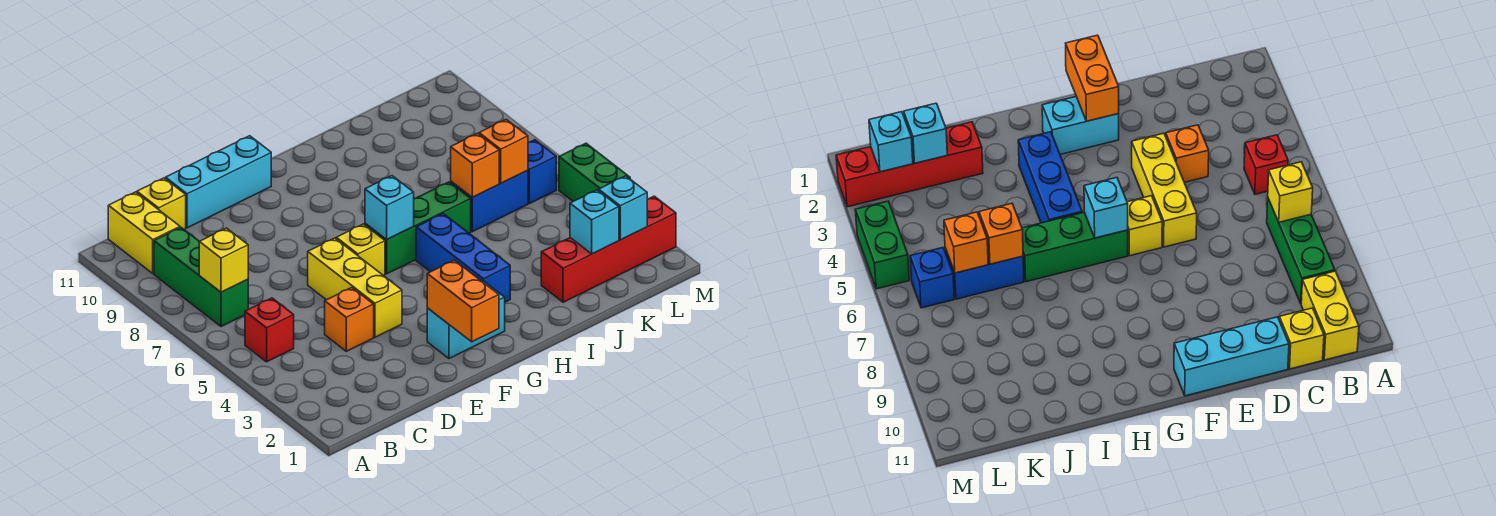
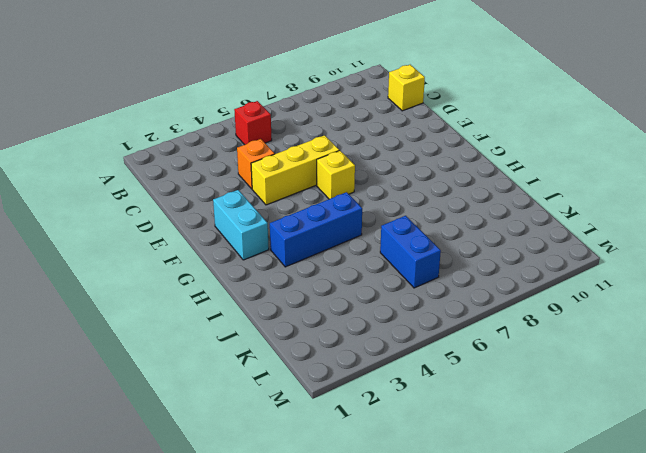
none -> green 1x3 brick [154,227,248,327]
none -> yellow 1x2 brick [108,192,180,273]
none -> cyan 1x3 brick [166,136,271,228]

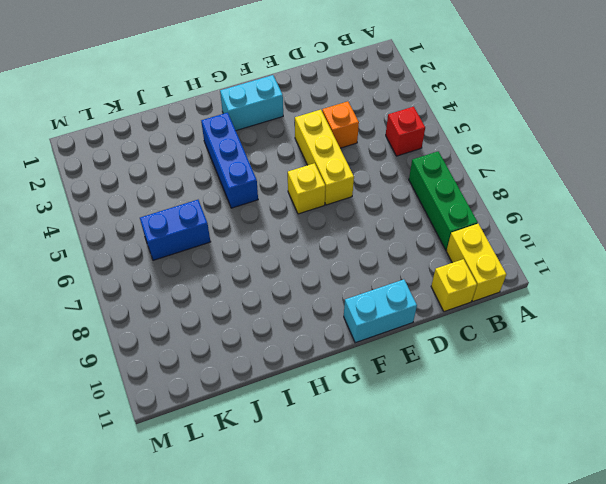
cyan 1x2 brick [344,279,417,343] -> cyan 1x3 brick [166,136,271,228]
none -> green 1x3 brick [365,182,471,274]
none -> red 1x4 brick [541,196,676,302]
none -> blue 1x1 brick [528,140,556,204]

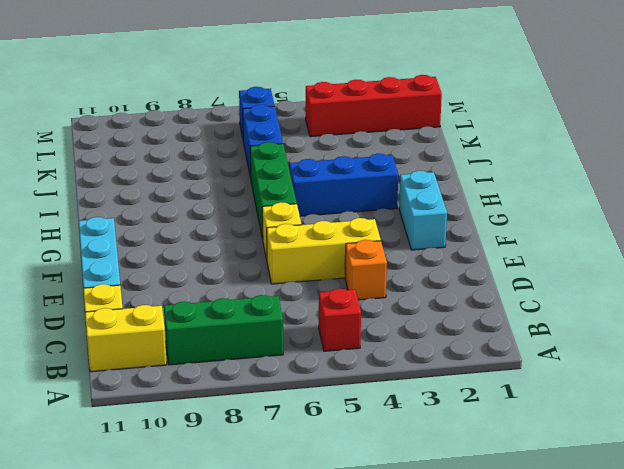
red 1x4 brick [306,75,442,137] -> red 1x4 brick turned to [541,196,676,302]
none -> green 1x2 brick [559,143,630,201]
none -> yellow 1x1 brick [199,228,248,292]
none -> orange 1x2 brick [427,260,499,342]

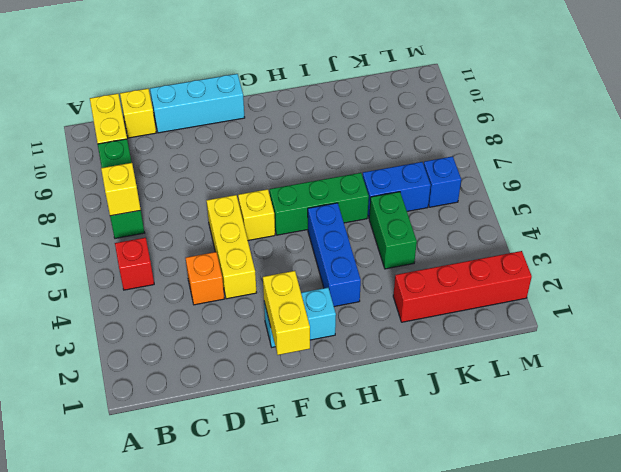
yellow 1x2 brick [263,271,310,355] -> orange 1x2 brick [427,260,499,342]
green 1x2 brick [369,192,417,269] -> green 1x2 brick moved to [559,143,630,201]
none -> cyan 1x1 brick [365,176,414,240]
none -> orange 1x1 brick [451,133,499,197]
none -> cyan 1x1 brick [570,190,619,254]

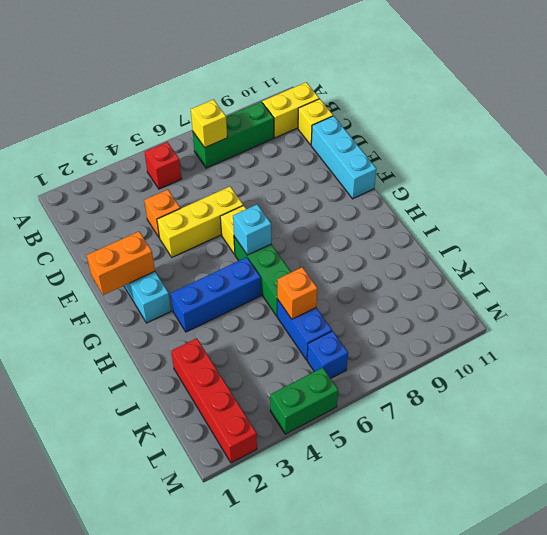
none -> cyan 1x1 brick [570,190,619,254]
none -> orange 1x1 brick [479,119,528,183]
none -> cyan 1x1 brick [599,176,647,240]

